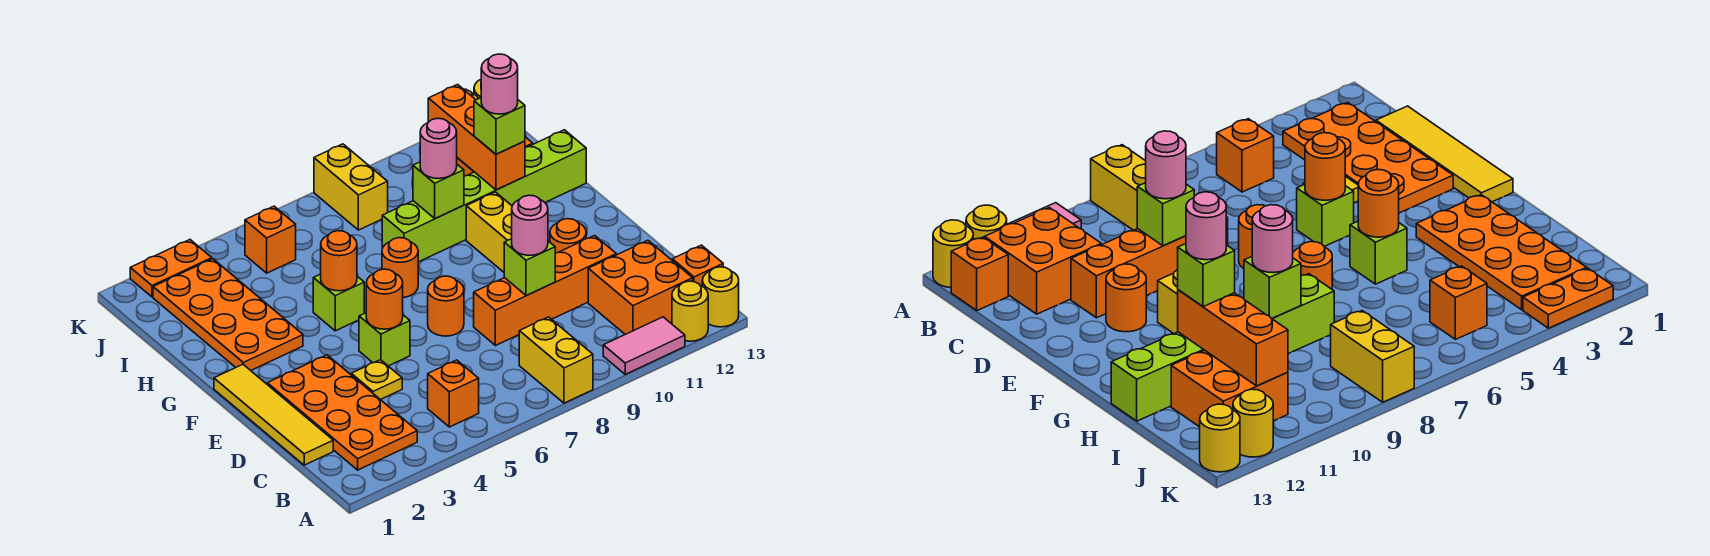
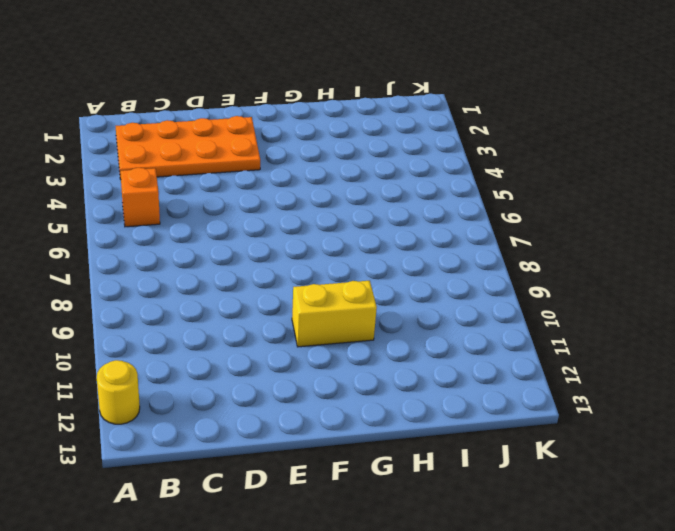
none -> yellow 1x2 brick [519,317,593,403]
none -> pink 1x2 tile [603,317,685,374]
none -> yellow 1x1 round brick [702,267,739,327]
none -> orange 2x2 brick [588,240,693,334]

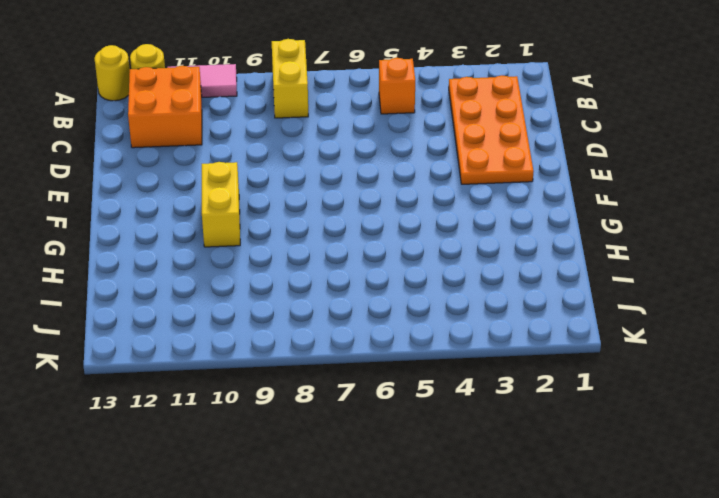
none -> orange 1x1 brick [672,245,723,286]
none -> yellow 1x4 tile [214,364,333,465]
none -> yellow 1x1 plate [351,360,402,400]
none -> orange 1x4 brick [474,236,616,346]

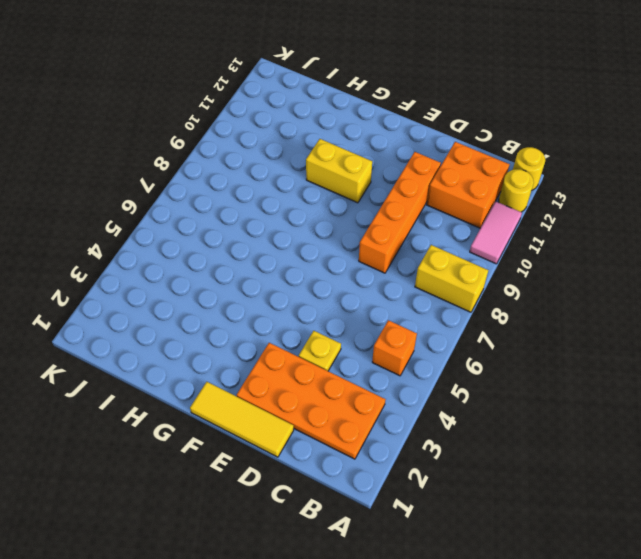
yellow 1x3 tile [190,382,294,457] -> yellow 1x4 tile [214,364,333,465]
none -> orange 1x1 brick [672,245,723,286]
none -> lime 1x1 brick [359,313,410,366]
none -> orange 1x1 round brick [428,276,464,336]
none -> orange 1x1 round brick [550,219,586,253]

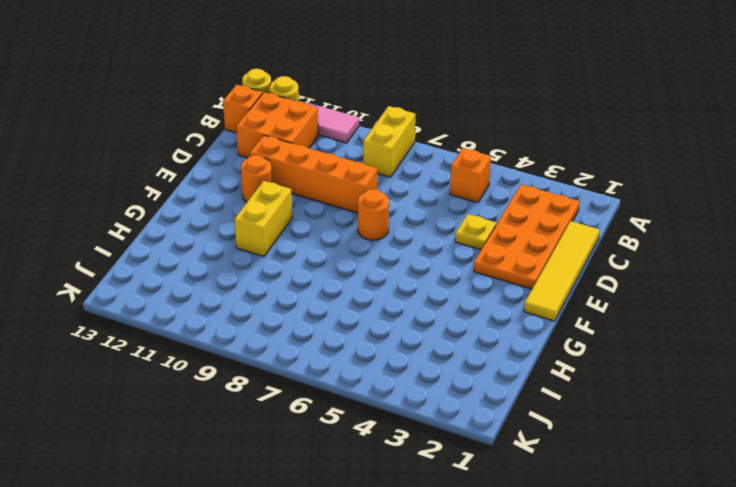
none -> lime 1x1 brick [359,313,410,366]
none -> orange 2x4 plate [153,259,303,370]
none -> lime 1x1 brick [313,274,364,331]
none -> orange 1x1 round brick [382,238,418,297]

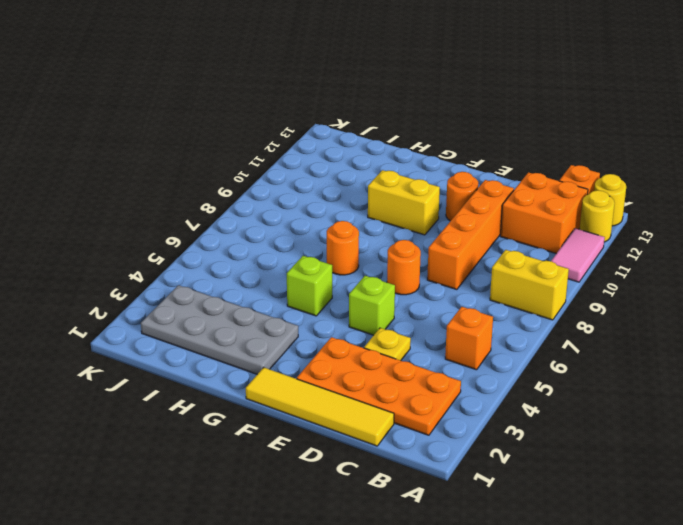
grey 2x4 plate [141,285,298,374] -> orange 2x4 plate [153,259,303,370]
none -> lime 1x6 brick [382,130,586,262]
none -> orange 2x2 brick [1171,350,1288,427]
none -> orange 1x1 brick [245,206,296,273]
none -> yellow 1x2 brick [314,144,388,230]

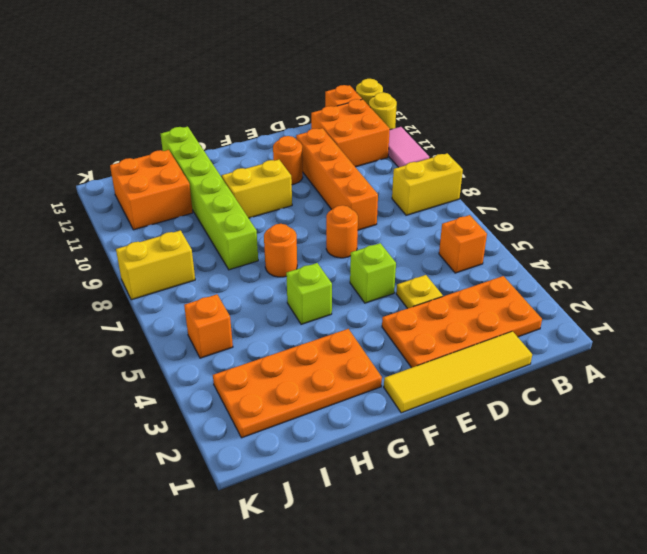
none -> orange 1x2 plate [130,240,212,297]
none -> yellow 1x1 round brick [1233,389,1273,457]
none -> yellow 1x1 round brick [1200,404,1240,472]
none -> lime 1x1 brick [504,239,555,295]

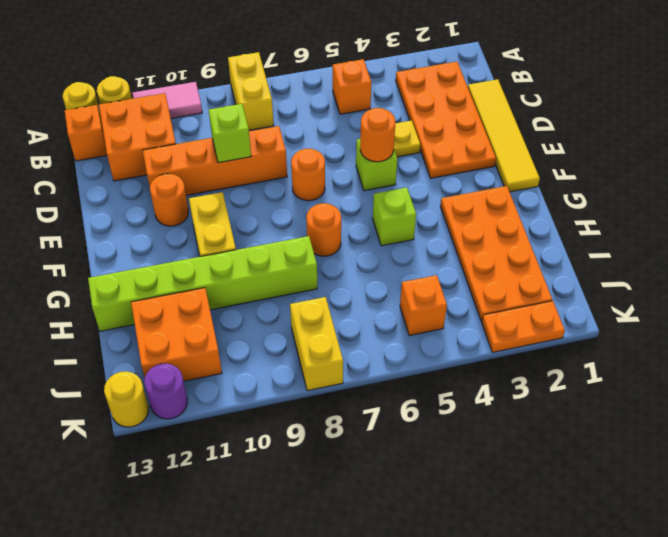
purple 1x1 round brick [144,363,187,419] -> yellow 1x1 round brick [1233,389,1273,457]
none -> orange 1x1 round brick [321,231,357,291]
none -> lime 1x1 brick [413,162,464,219]
none -> orange 1x3 brick [428,85,525,190]
none -> pink 1x1 round brick [512,195,548,255]

